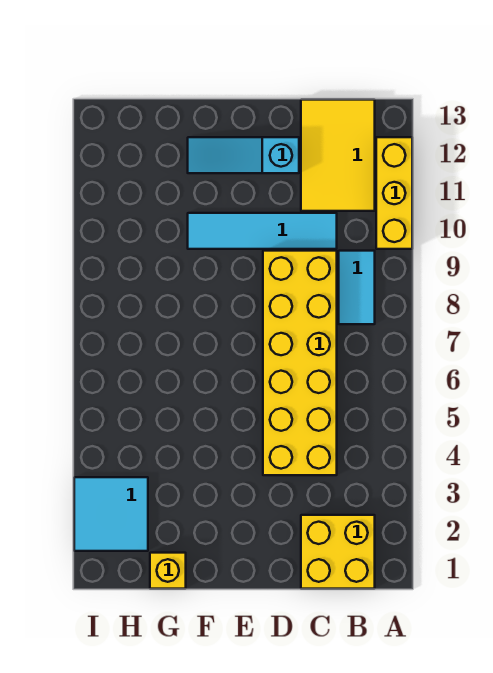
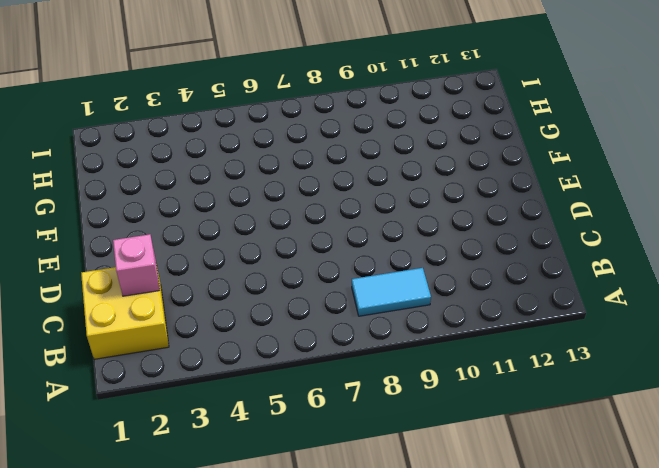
pink 1x1 brick [113,234,160,296] -> none
none -> yellow 1x3 brick [376,137,412,249]
none -> yellow 2x3 tile [301,100,375,211]

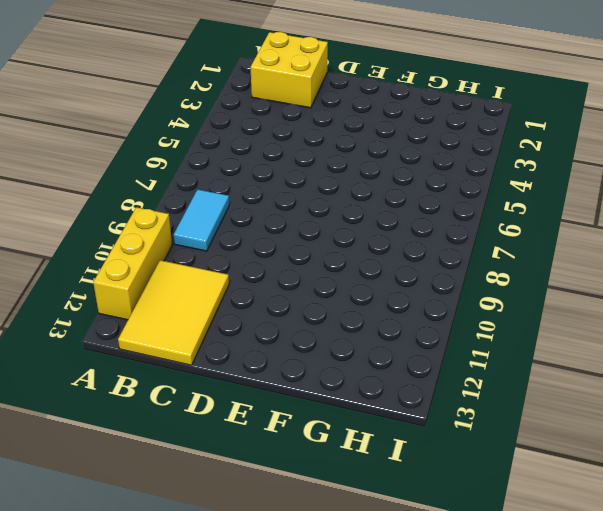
none -> yellow 2x6 brick [263,251,337,475]
none -> cyan 1x4 tile [188,213,337,249]

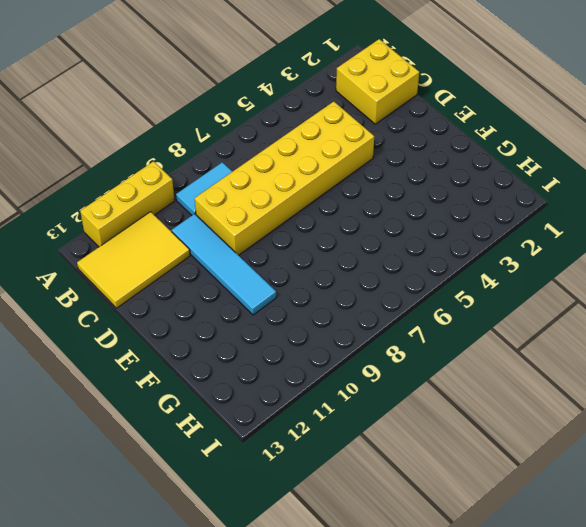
none -> cyan 1x3 slope [188,137,299,173]
none -> yellow 1x1 brick [150,553,186,589]

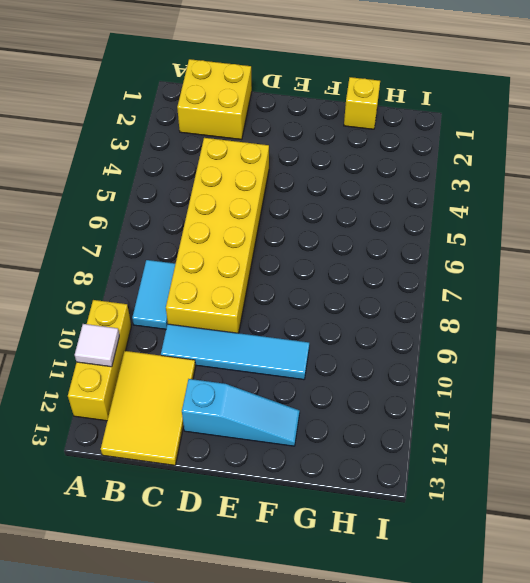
white 1x1 tile [75,324,119,367] -> none
none -> cyan 2x2 tile [74,477,148,551]

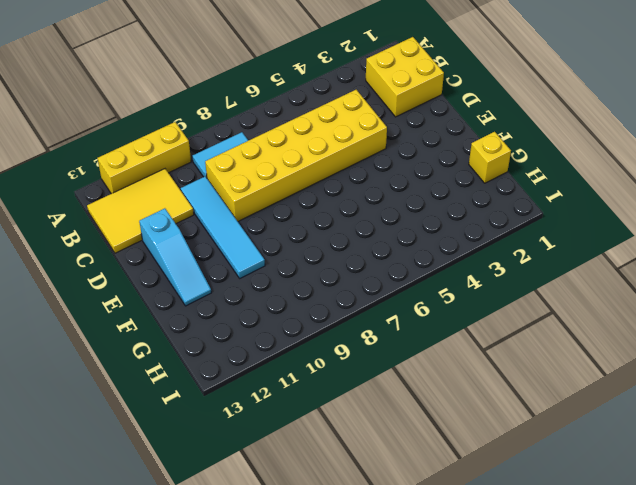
none -> cyan 2x2 tile [74,477,148,551]

